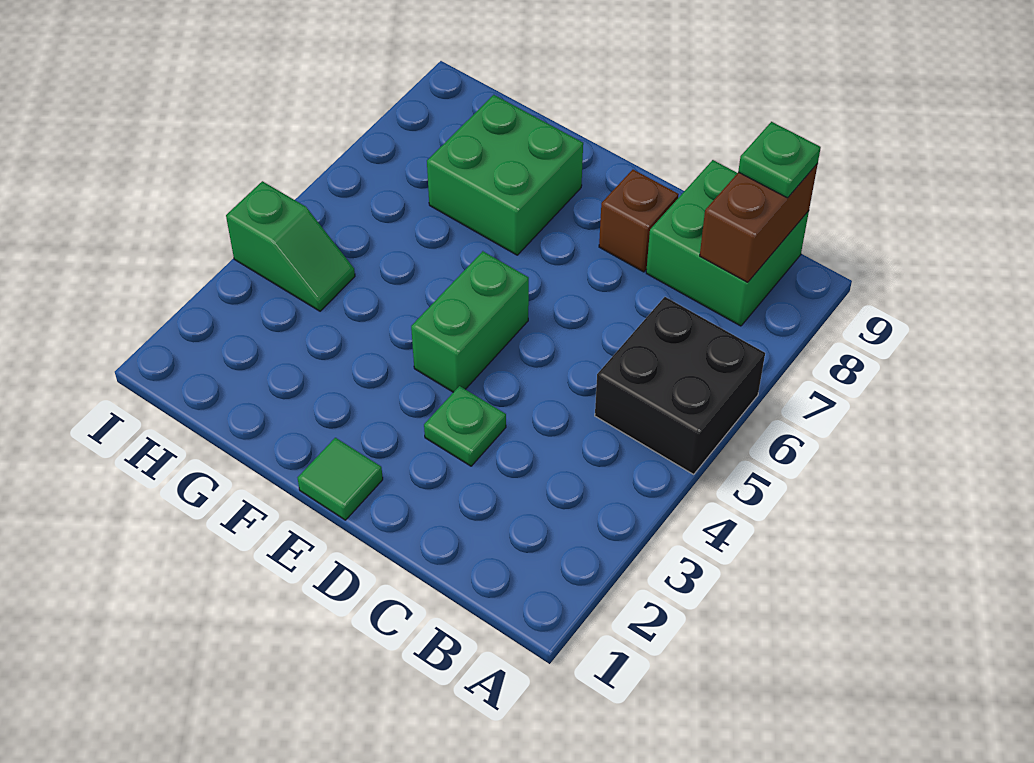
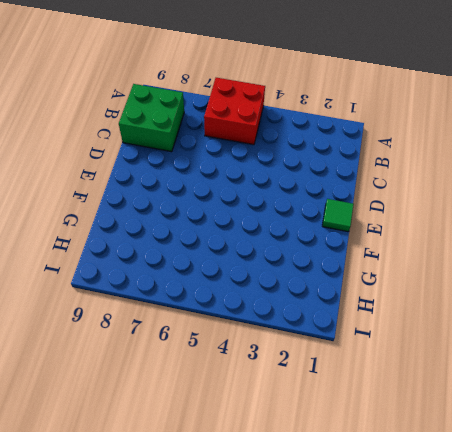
red 2x2 brick [204,78,265,145] -> black 2x2 brick [595,297,765,474]
none -> green 1x1 plate [424,386,506,466]
none -> brown 1x1 brick [599,170,679,272]

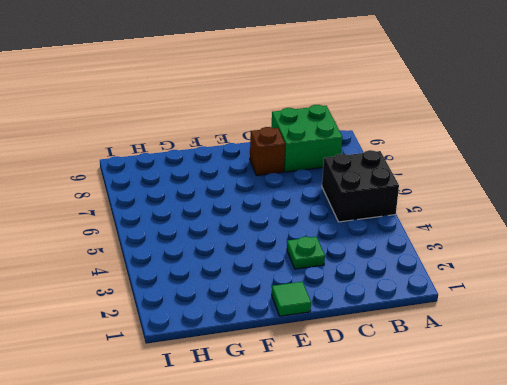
none -> green 1x2 brick [411,251,529,392]
none -> green 2x2 brick [427,95,583,255]

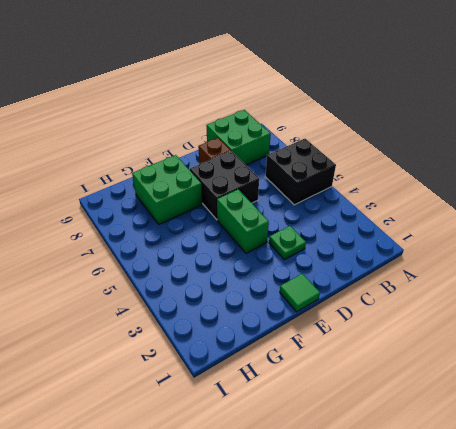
black 2x2 brick [190,151,259,220] -> none
none -> green 1x2 slope [226,181,355,311]
none -> brown 1x2 brick [700,164,818,282]

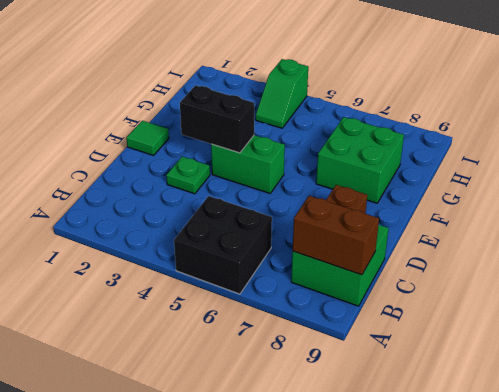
black 1x2 brick [180,85,254,153] -> none
none -> green 1x1 plate [738,122,821,198]

